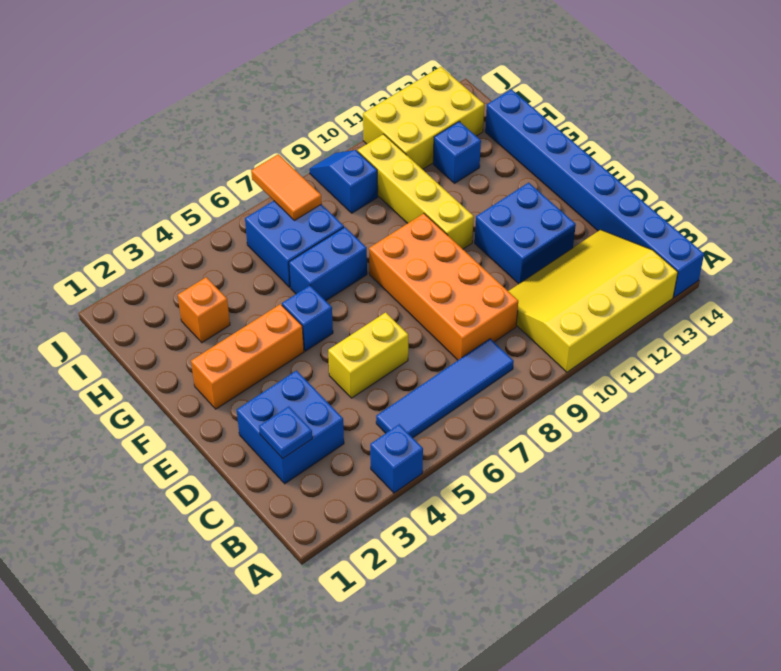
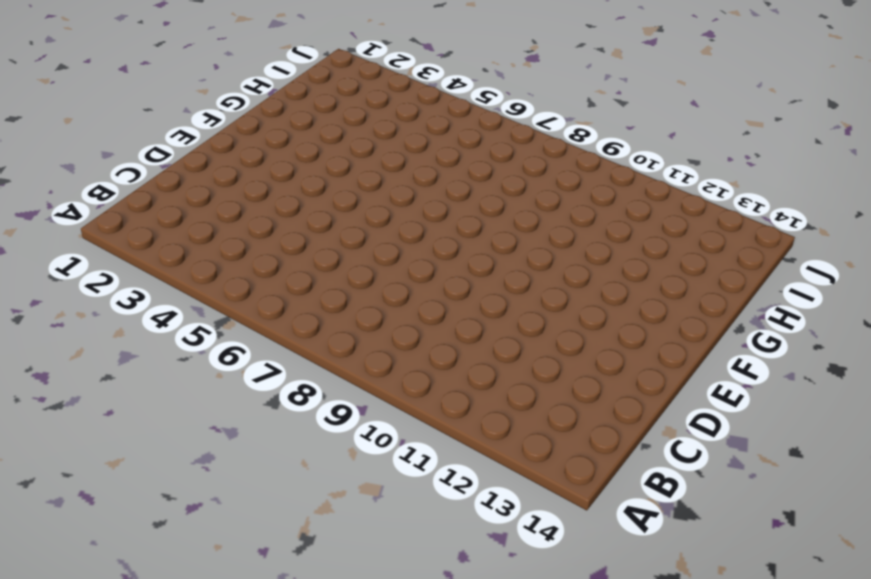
none -> blue 1x1 brick [370,424,423,493]
none -> yellow 3x4 slope [508,230,678,372]
none -> blue 1x8 brick [485,89,704,297]

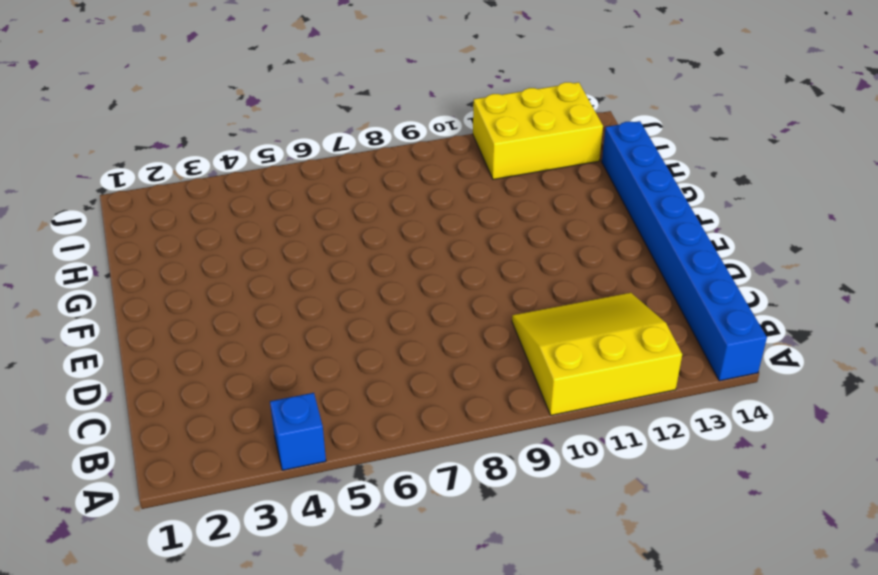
yellow 3x3 slope [512,293,682,415] -> yellow 3x4 slope [508,230,678,372]
none -> blue 1x4 tile [376,339,514,438]
none -> blue 2x2 brick [237,371,344,484]
none -> orange 2x4 brick [369,213,518,360]

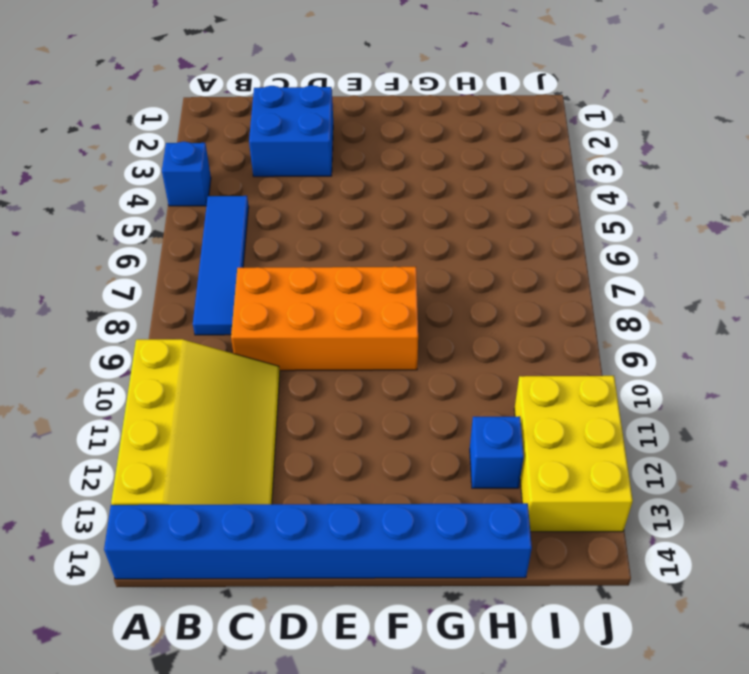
none -> yellow 1x2 brick [328,312,408,398]
none -> blue 2x2 brick [475,183,576,284]
none -> orange 1x3 brick [191,304,304,409]

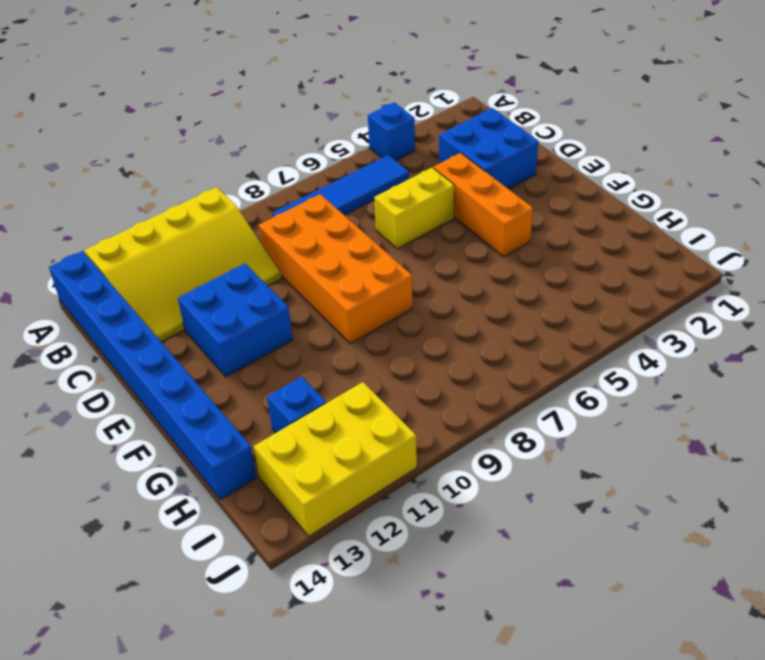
orange 1x3 brick [434,153,533,257] -> orange 1x3 brick turned to [191,304,304,409]
none -> blue 1x1 brick [282,286,333,351]
none -> yellow 1x4 brick [358,134,474,249]
none -> blue 1x2 brick [289,227,367,301]

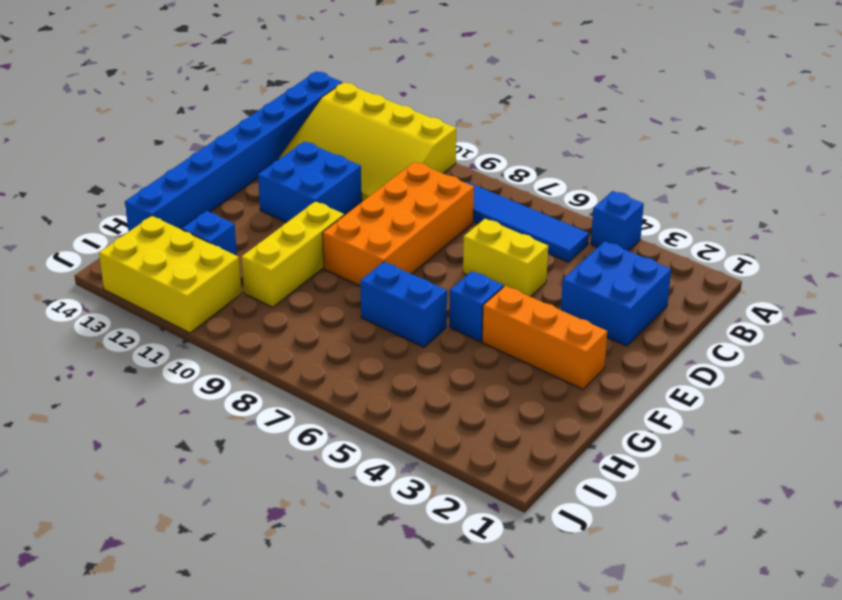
yellow 1x3 brick [242,201,344,307] -> yellow 1x4 brick [358,134,474,249]
none -> orange 1x1 brick [178,277,230,343]
none -> blue 2x2 brick [245,201,344,287]
none -> blue 1x2 slope [309,150,378,213]

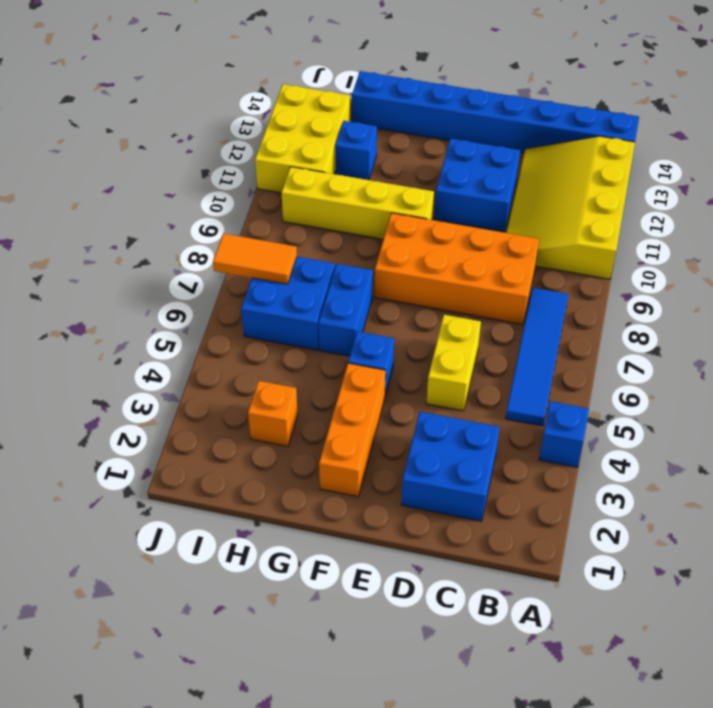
none -> blue 1x2 slope [309,150,378,213]
none -> blue 1x1 plate [259,406,312,459]

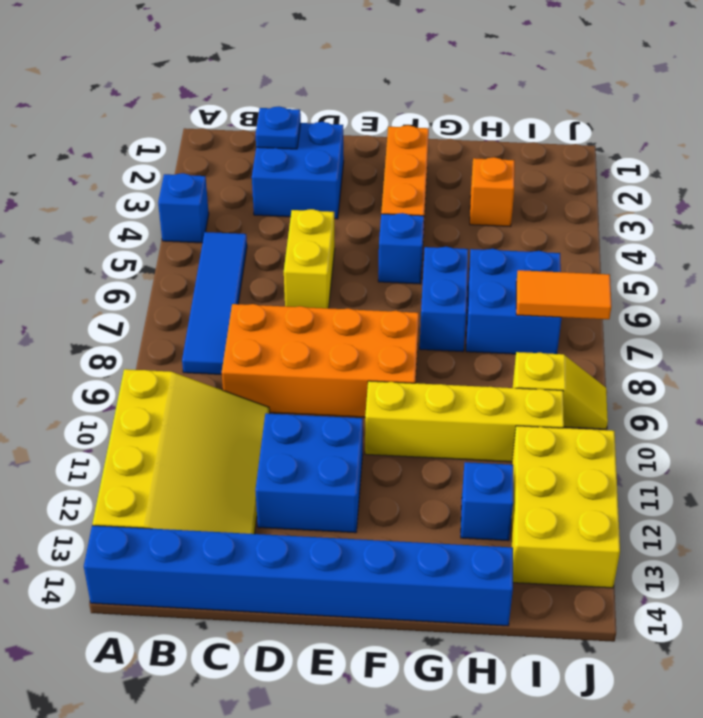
yellow 1x2 slope [513,352,608,429] -> blue 1x2 slope [309,150,378,213]

